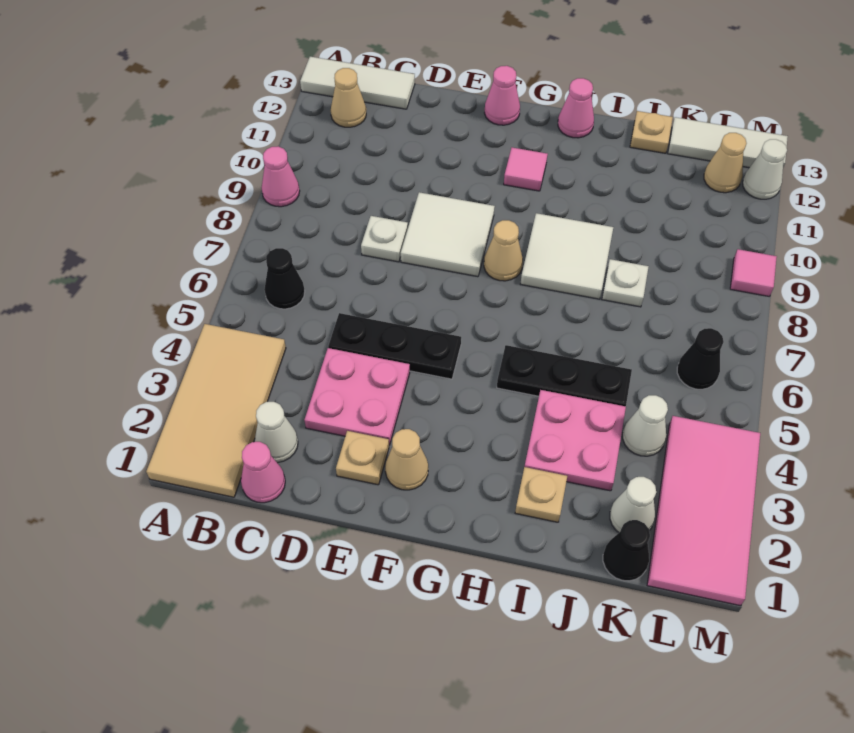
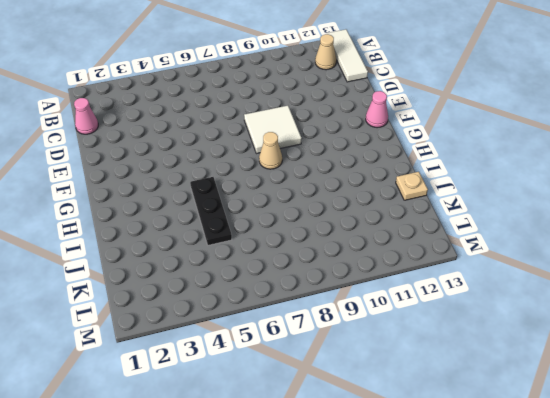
none -> tan 2x4 tile [146,324,286,497]
none -> pink 1x1 cone [262,146,300,207]
none -> black 1x1 cone [264,248,305,309]
none -> white 1x1 cone [255,402,298,463]

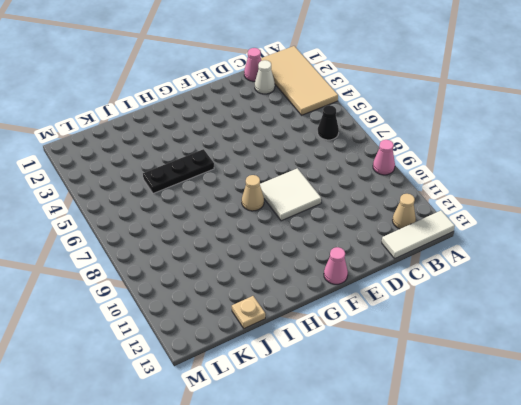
none -> pink 2x2 plate [304,348,410,445]
none -> black 1x3 plate [328,313,461,379]
none -> white 1x1 plate [361,216,408,262]
none -> tan 1x1 plate [336,431,389,485]

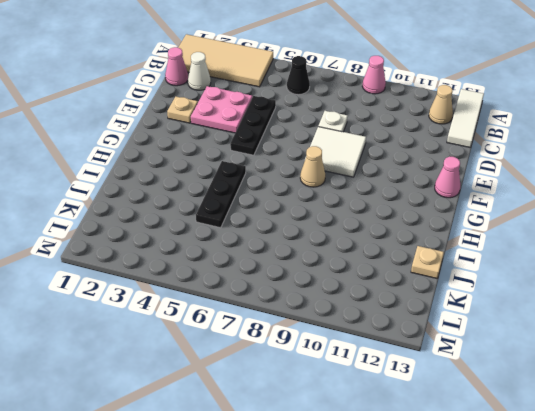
none -> tan 1x1 cone [385,429,428,490]
none -> pink 1x1 tile [504,147,548,191]
none -> white 2x2 tile [521,213,613,299]
none -> pink 1x1 cone [558,78,594,138]

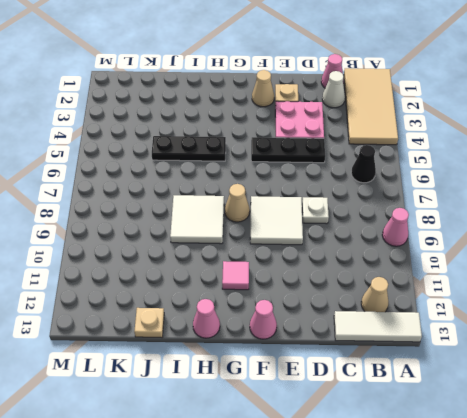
none -> tan 1x1 plate [515,467,567,522]
none -> pink 2x2 plate [525,390,626,491]
none -> white 1x1 plate [602,259,649,307]
none -> black 1x1 cone [603,520,650,581]

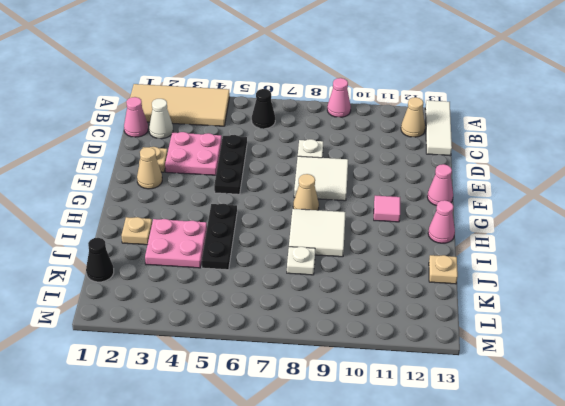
none -> white 1x1 cone [610,477,656,532]
none -> white 1x1 cone [623,395,668,456]
none -> white 1x3 tile [668,117,788,168]
none -> pink 2x4 tile [647,416,760,606]

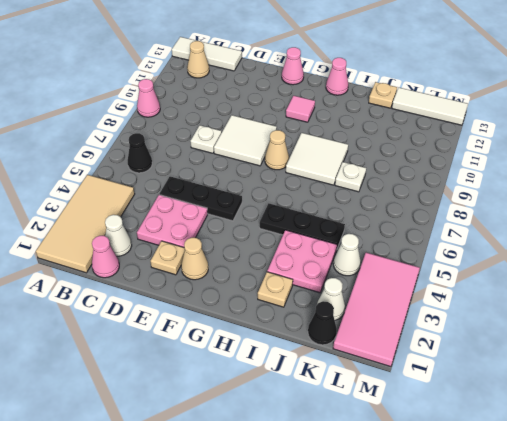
none -> black 1x1 cone [677,328,724,389]
none -> tan 1x1 cone [704,133,747,193]
none -> pink 1x1 tile [730,249,777,297]
none -> white 1x1 cone [743,139,787,199]

